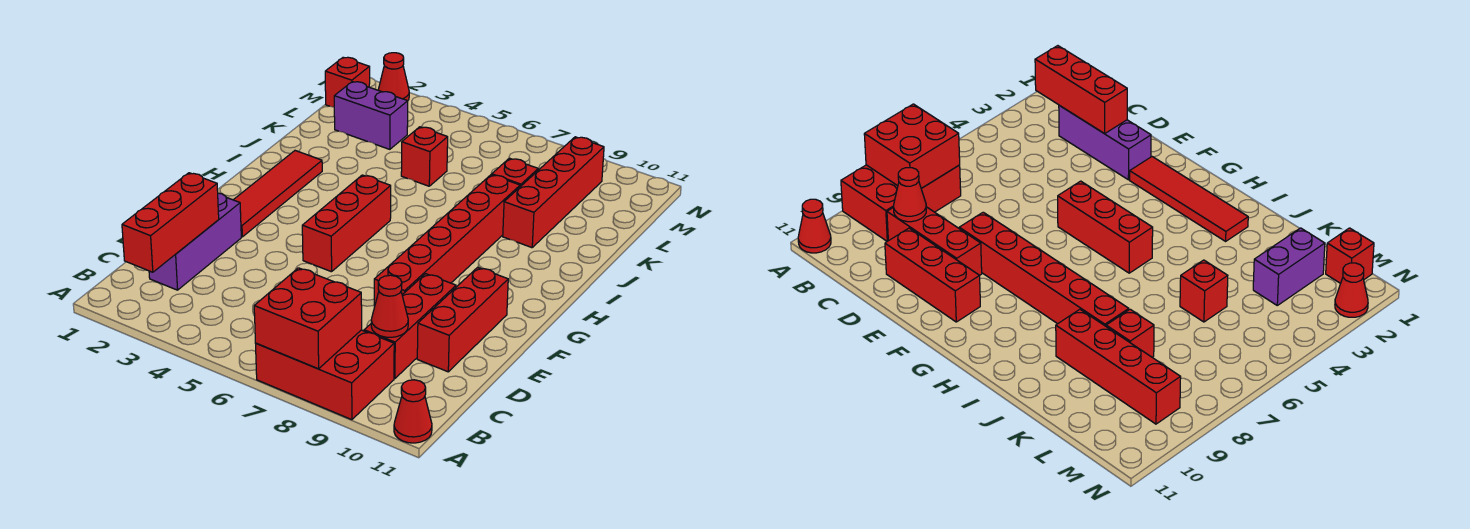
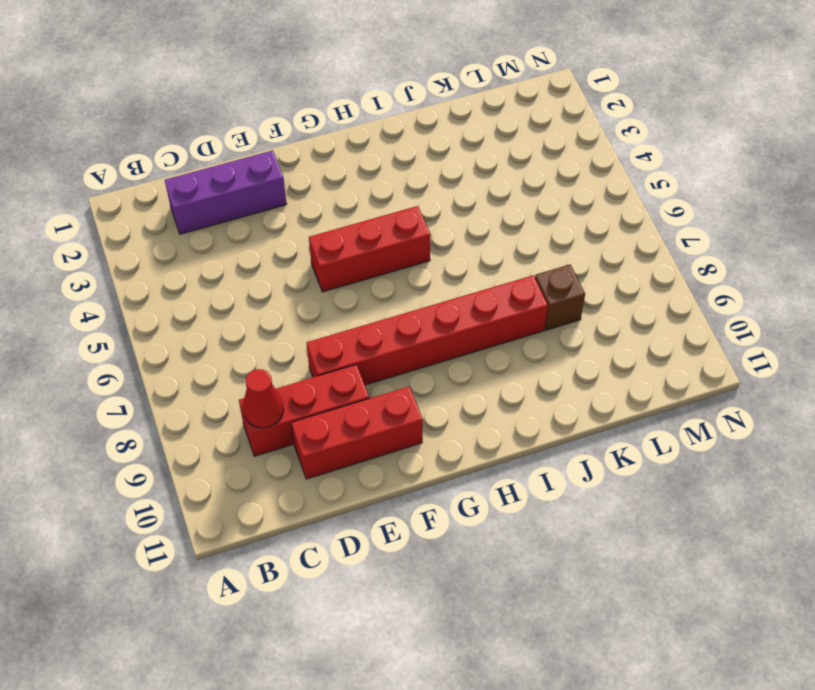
brown 1x1 brick [535,265,585,330] -> red 1x1 brick [491,158,538,187]
none -> red 2x3 brick [256,330,394,420]
none -> red 1x1 cone [394,380,432,443]
none -> red 1x4 tile [234,151,322,237]

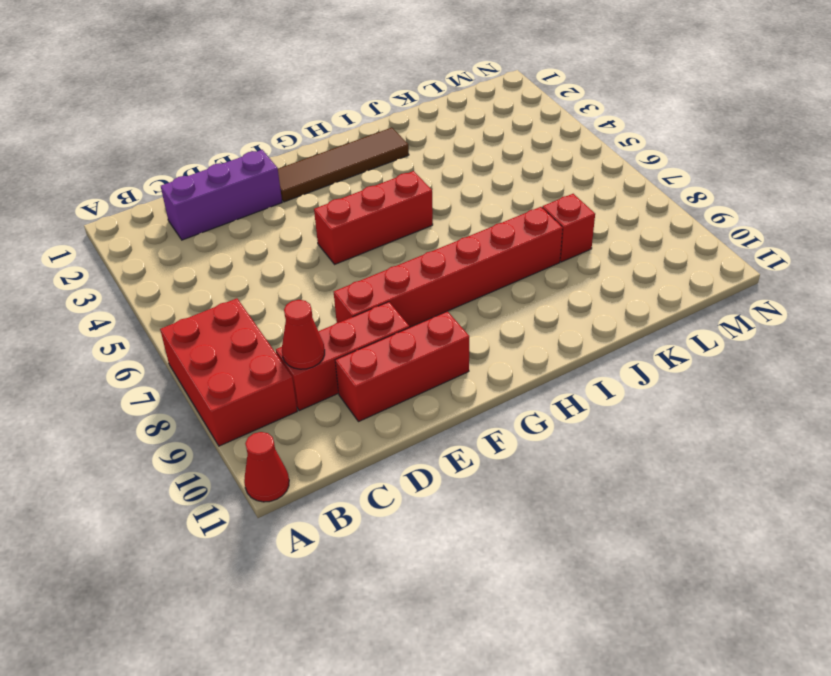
brown 1x4 tile [278,128,409,202] -> red 1x4 tile [234,151,322,237]
none -> red 1x4 brick [503,137,604,248]
none -> red 1x1 brick [401,127,448,186]
none -> purple 1x2 brick [334,82,408,149]

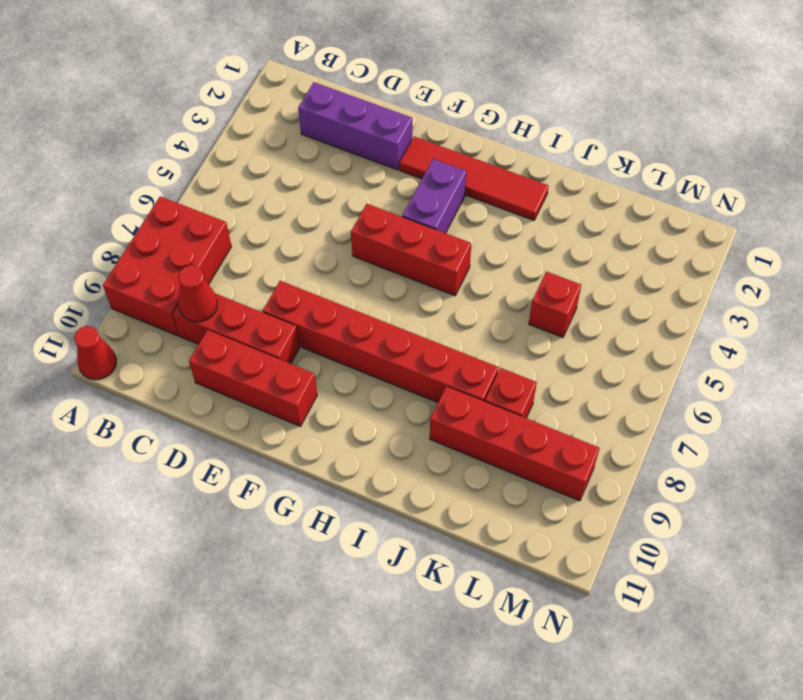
purple 1x2 brick [402,159,466,233] -> purple 1x2 brick moved to [334,82,408,149]
none -> red 1x1 brick [325,57,370,107]
none -> red 1x1 cone [378,53,409,101]
none -> red 2x2 brick [254,268,362,369]

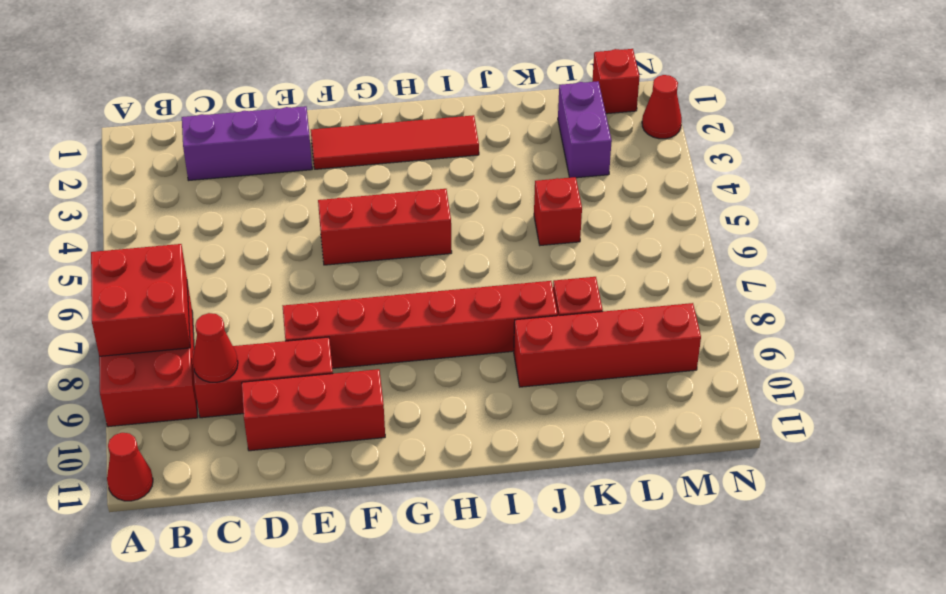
none -> red 1x3 brick [122,173,219,272]

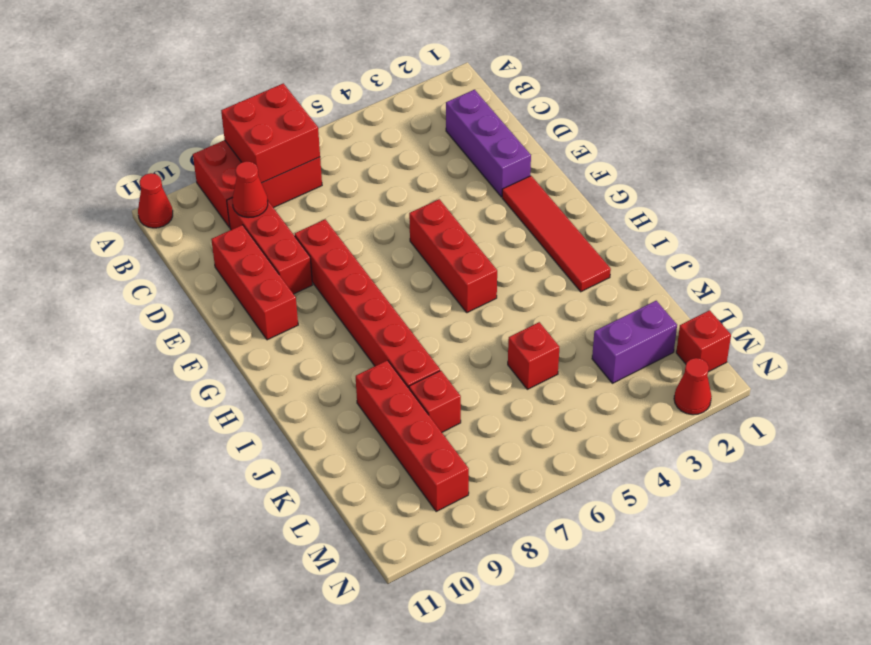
none -> red 1x3 brick [122,173,219,272]

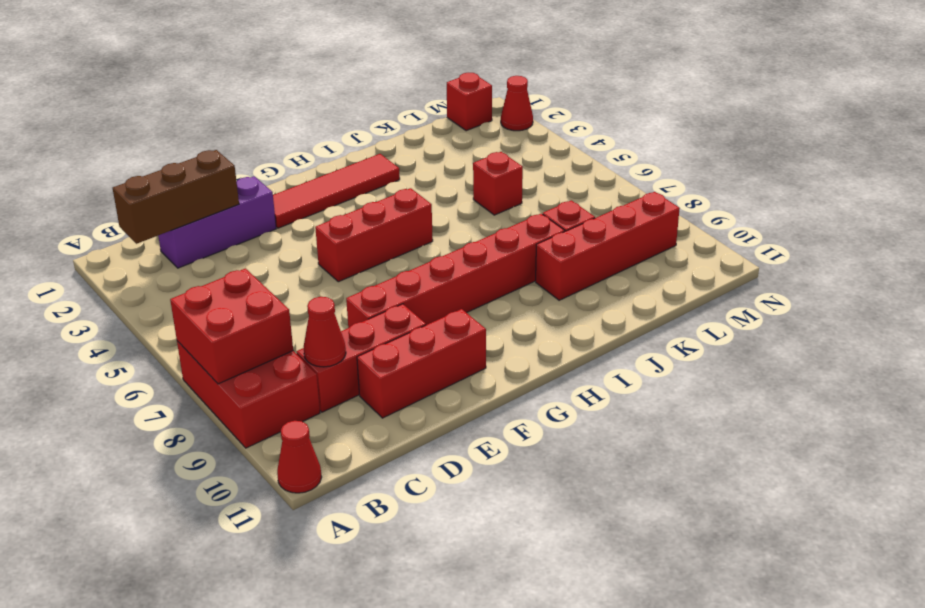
brown 1x3 brick [113,150,239,244] -> red 1x3 brick [122,173,219,272]
none -> purple 1x2 brick [334,82,408,149]

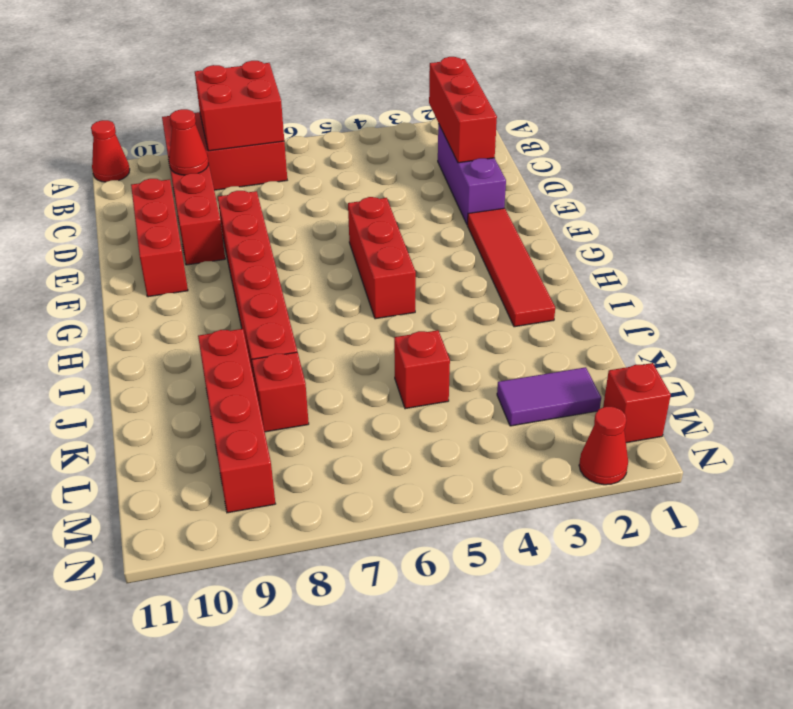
purple 1x2 tile [497,367,601,426] -> purple 1x2 brick [334,82,408,149]

